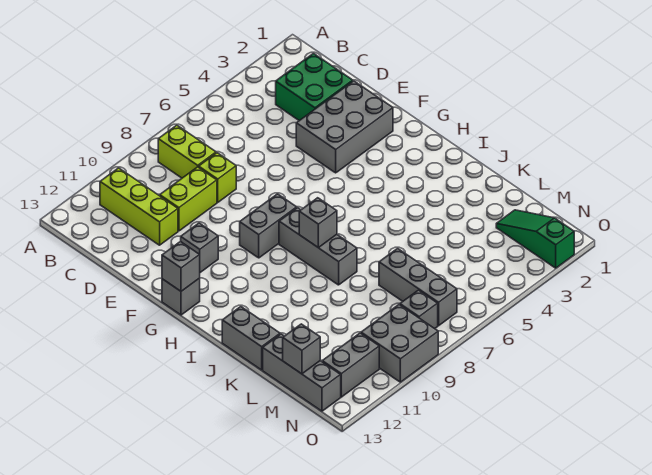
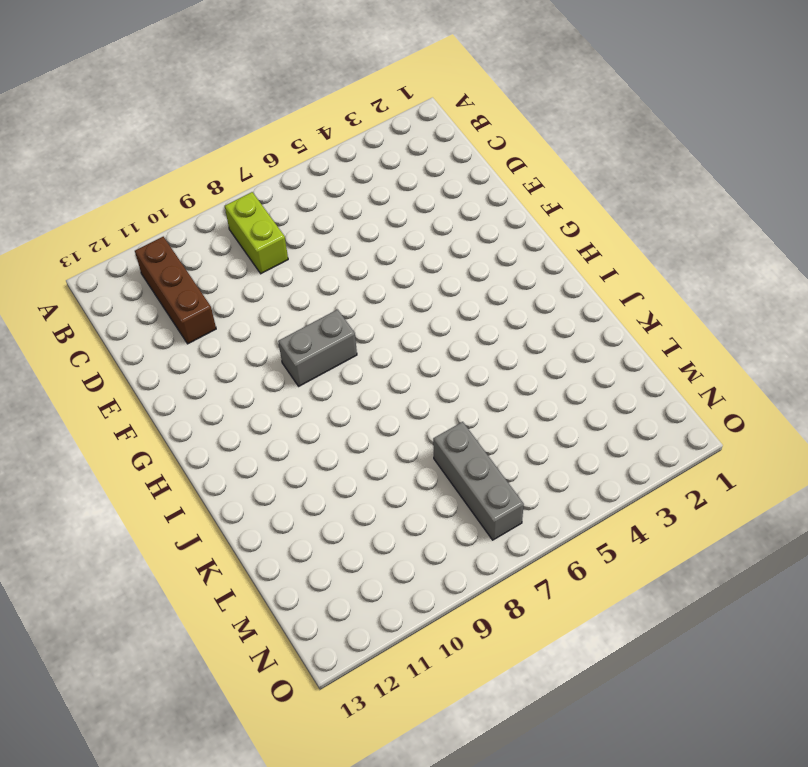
brown 1x3 brick [135,237,216,344] -> lime 1x3 brick [100,168,178,245]
none -> green 2x2 brick [276,53,353,121]
none -> lime 1x1 brick [199,153,236,202]
none -> lime 1x2 brick [160,167,217,231]

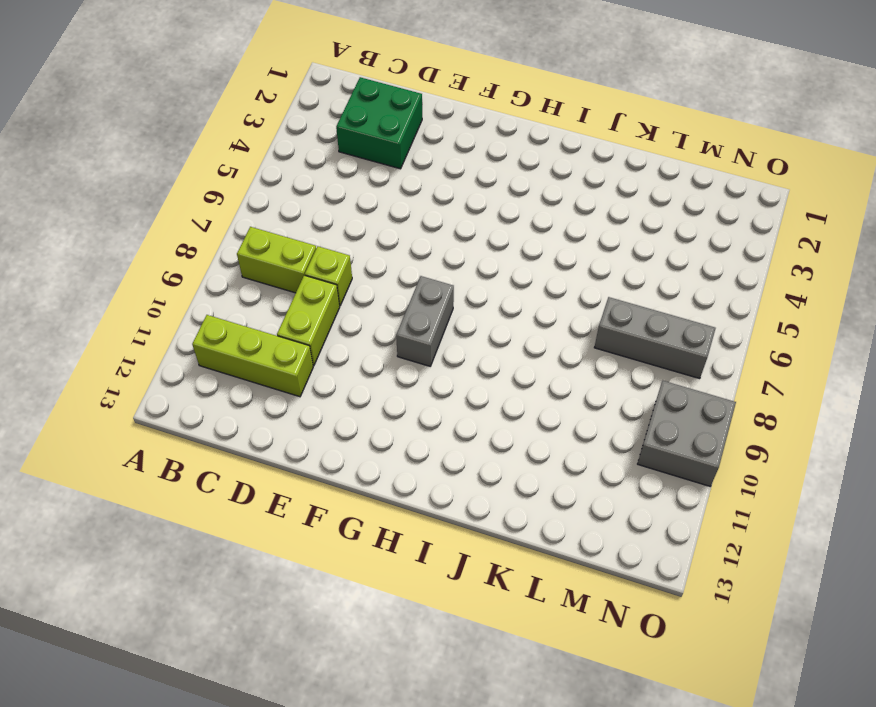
none -> grey 2x3 brick [296,81,393,173]
none -> grey 1x1 brick [181,223,218,272]
none -> grey 1x1 brick [162,278,200,315]

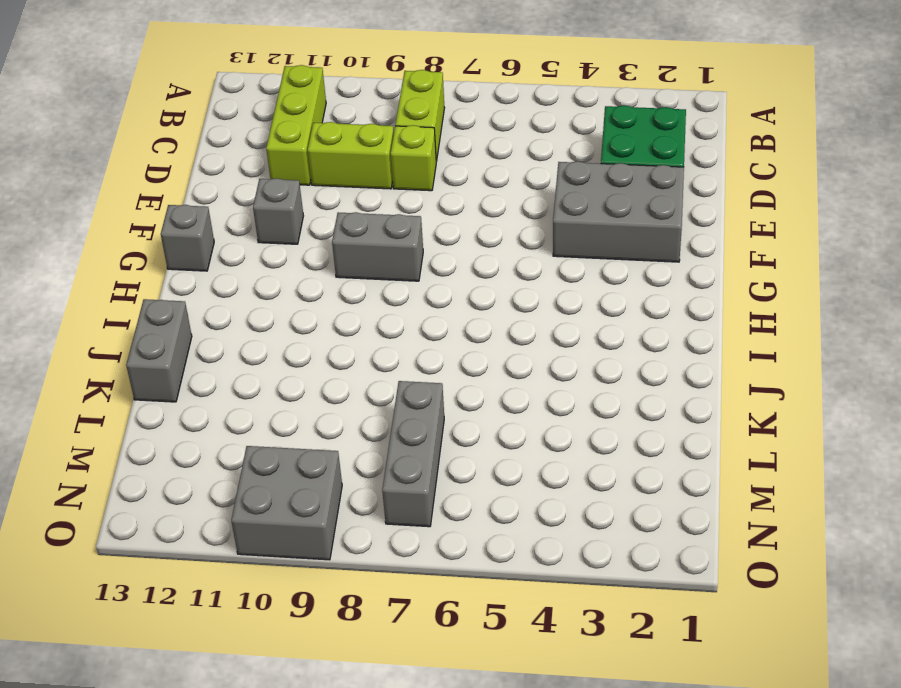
none -> grey 1x3 brick [279,208,357,285]
none -> grey 1x3 brick [263,334,341,411]
none -> green 1x3 slope [496,210,574,268]

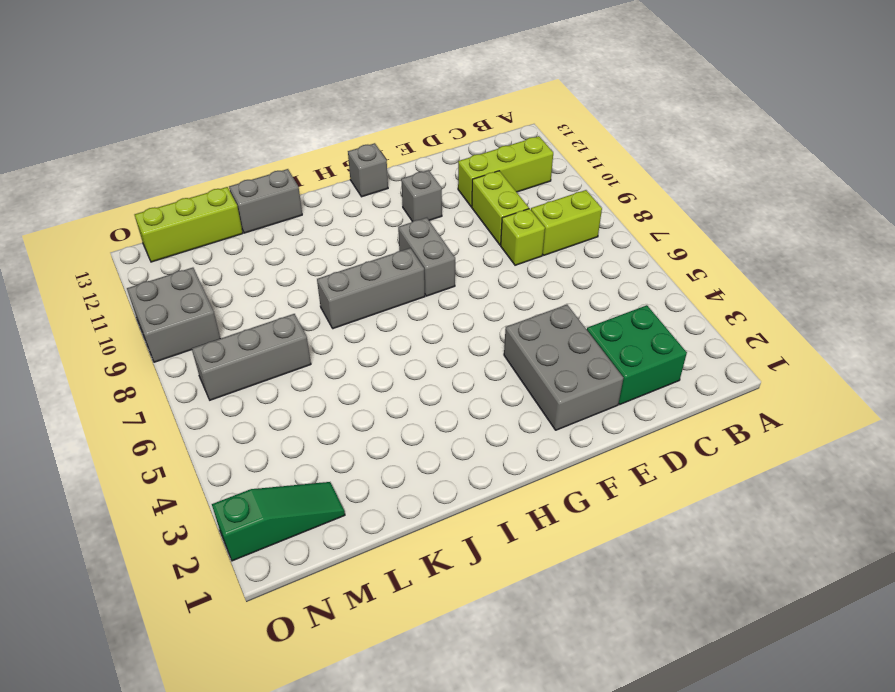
lime 1x3 brick [135,187,243,262] -> grey 1x3 brick [263,334,341,411]
none -> grey 1x1 brick [400,290,438,329]
none -> grey 1x2 brick [322,333,379,397]
none -> grey 1x1 brick [162,241,200,291]

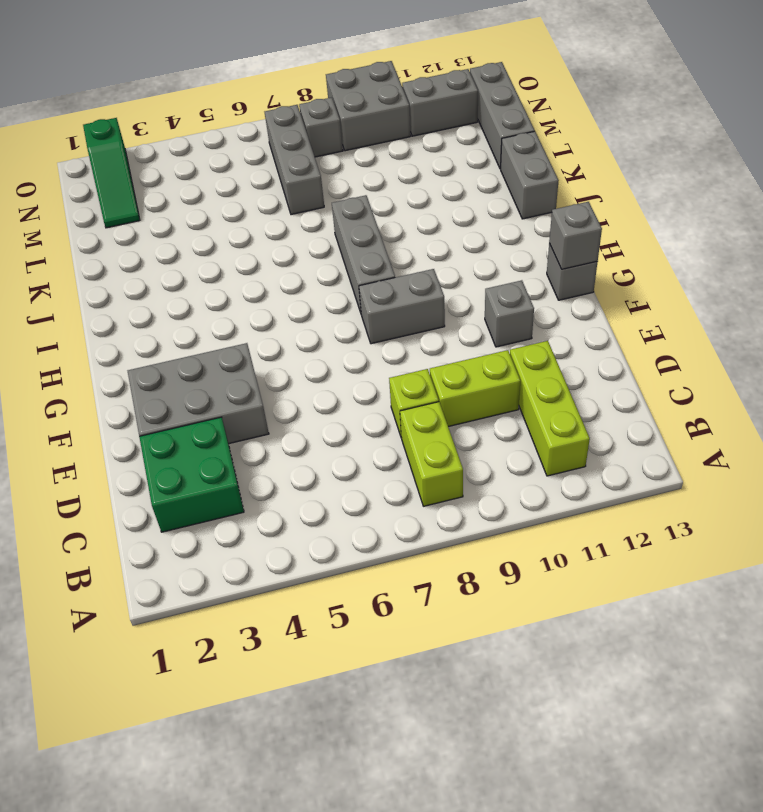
none -> grey 1x1 brick [299,198,337,248]
none -> grey 1x1 brick [283,324,320,374]

